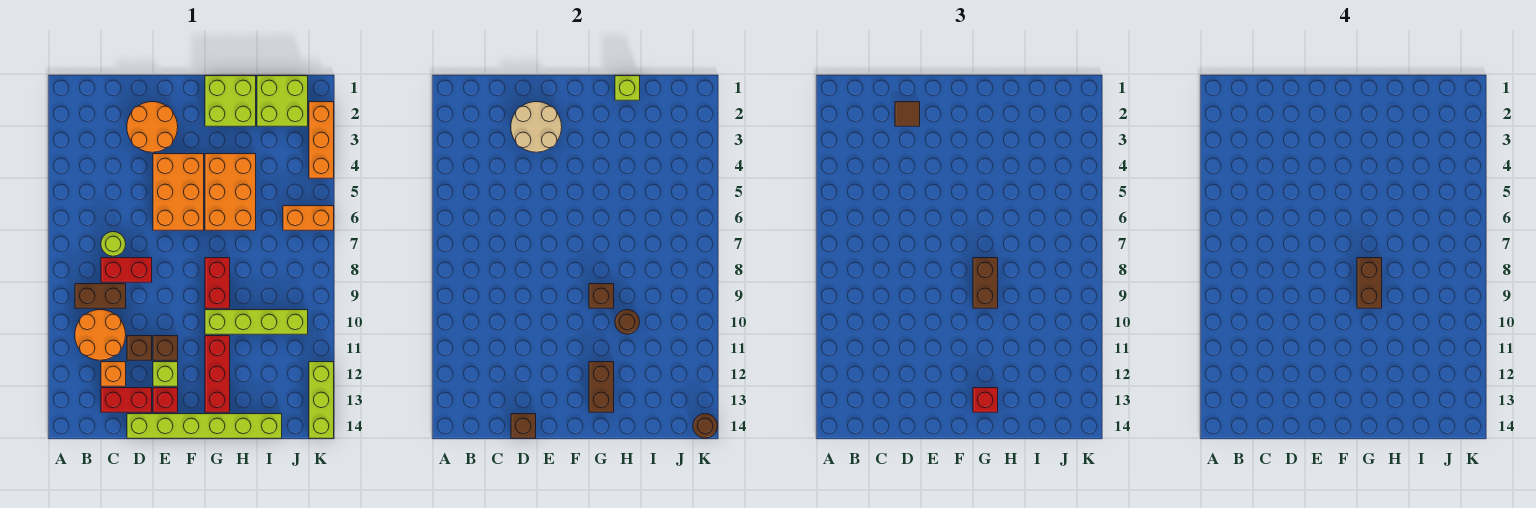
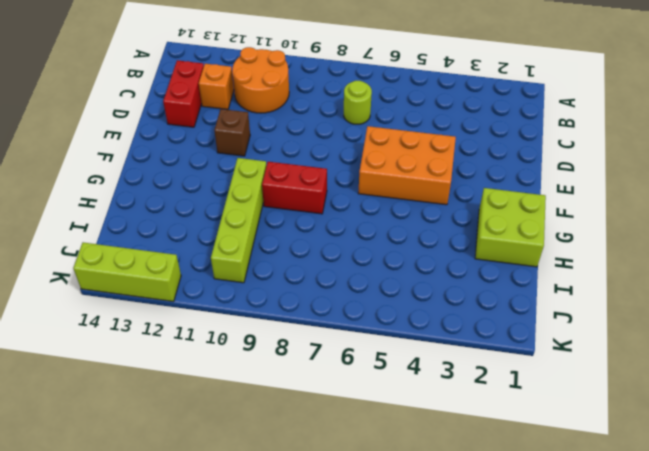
none -> brown 1x2 brick [75,284,126,308]
none -> red 1x2 brick [101,258,152,282]
none -> orange 2x2 round brick [127,102,178,152]
none -> brown 1x1 brick [127,336,152,360]

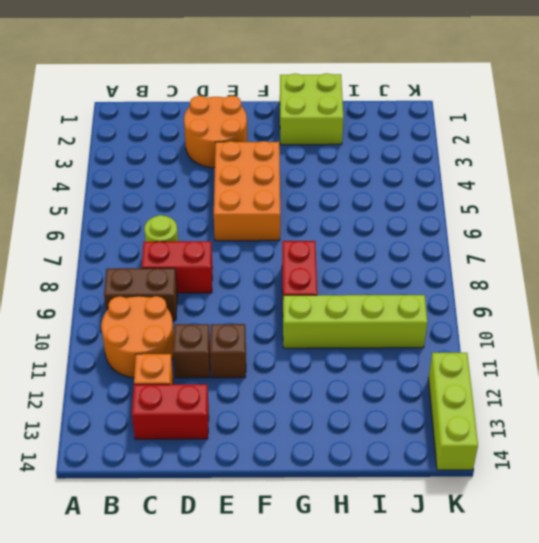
none -> lime 1x6 brick [127,414,282,438]
none -> lime 1x1 brick [153,362,178,386]
none -> red 1x1 brick [153,388,178,412]
none -> orange 2x3 brick [205,154,256,230]

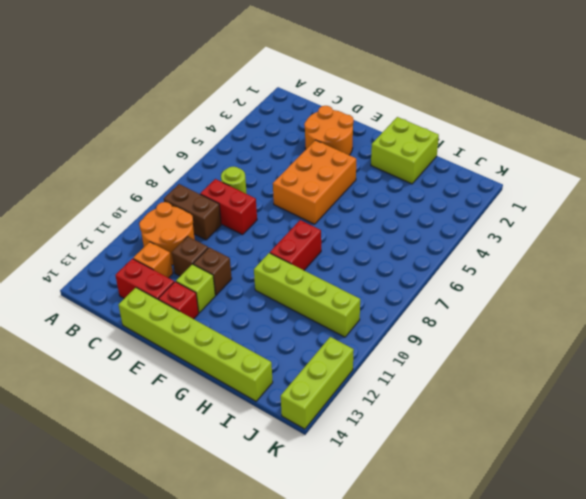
none -> orange 2x3 brick [205,154,256,230]
none -> red 1x3 brick [205,336,230,412]
none -> lime 2x2 brick [257,76,308,126]
none -> orange 1x2 brick [283,206,334,230]

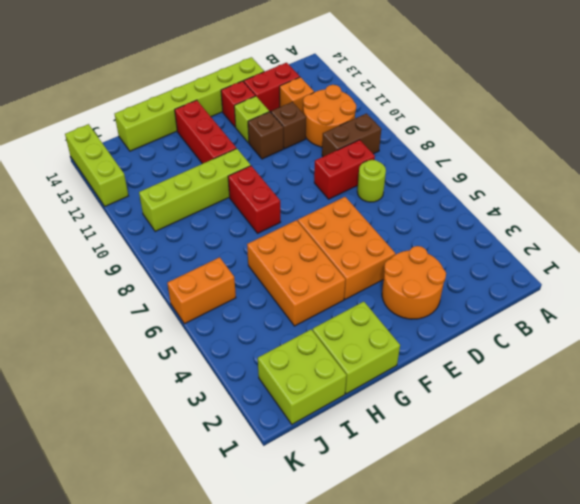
none -> orange 1x3 brick [309,102,334,178]
none -> tan 2x2 round brick [511,102,562,152]
none -> brown 1x1 brick [511,414,536,438]
none -> brown 1x1 brick [589,284,614,308]

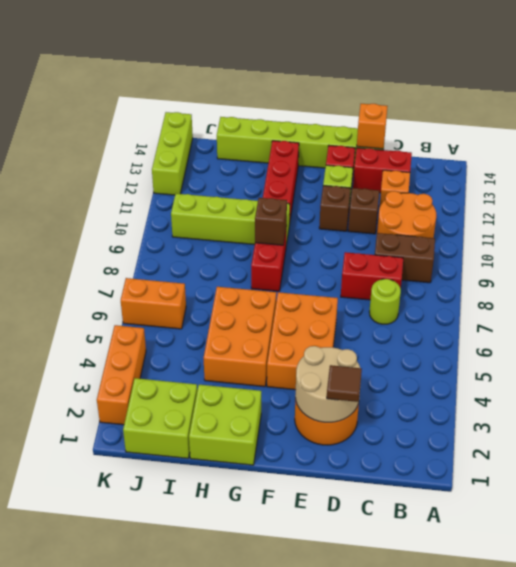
orange 1x1 brick [357,104,388,149] -> brown 1x1 brick [511,414,536,438]
none -> brown 1x2 brick [589,362,614,412]
none -> lime 1x1 brick [615,76,640,100]
none -> brown 1x1 round brick [615,310,640,334]
none -> brown 1x1 round brick [693,414,718,438]

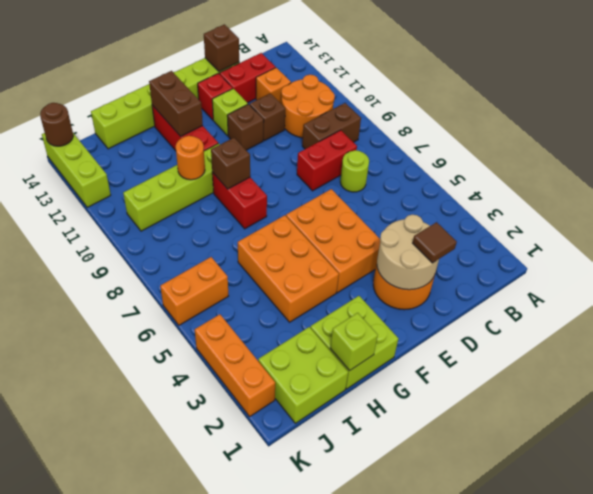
orange 1x1 round brick [176,136,205,180] -> brown 1x1 round brick [615,310,640,334]
none -> brown 1x2 brick [973,258,998,308]
none -> red 1x1 brick [973,388,998,412]
none -> brown 1x2 brick [1357,258,1382,308]

